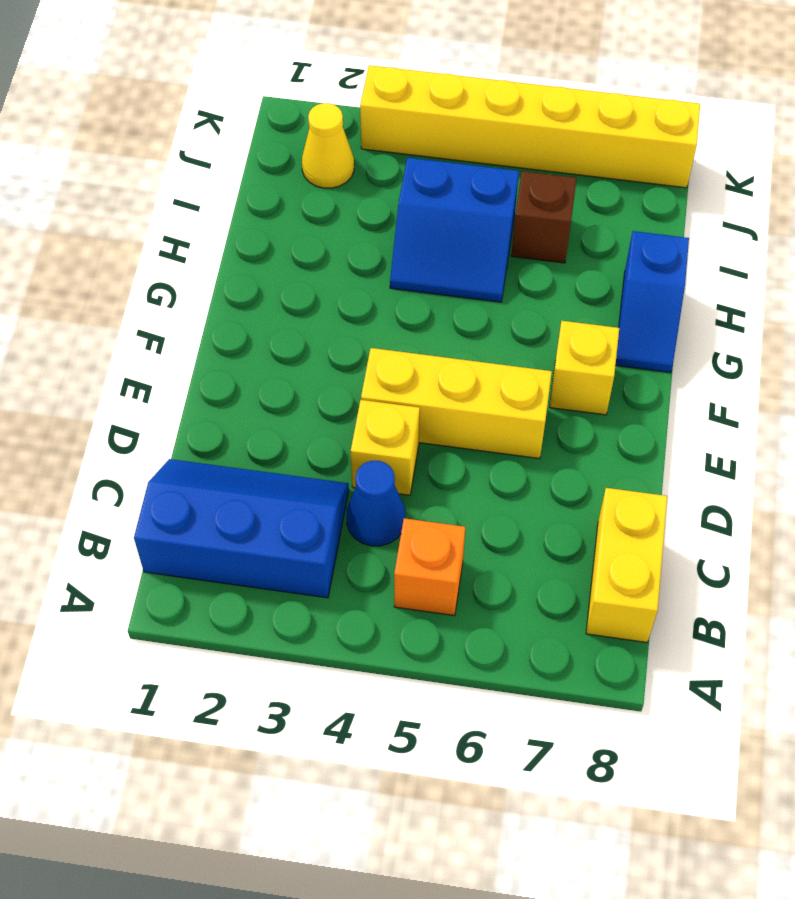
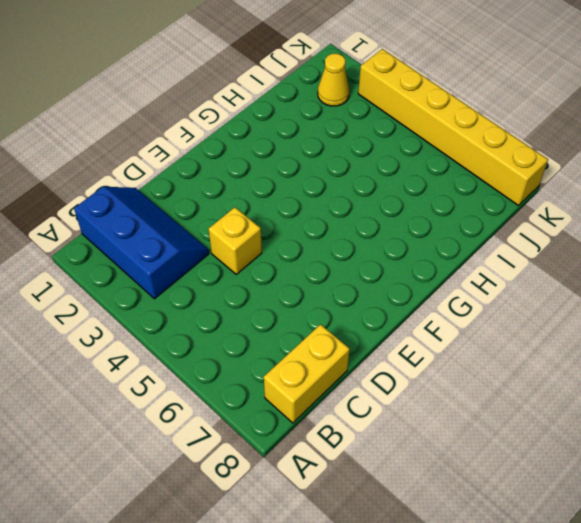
none -> orange 1x1 brick [394,518,465,616]
none -> blue 1x1 cone [346,461,405,546]
none -> yellow 1x3 brick [361,348,552,459]

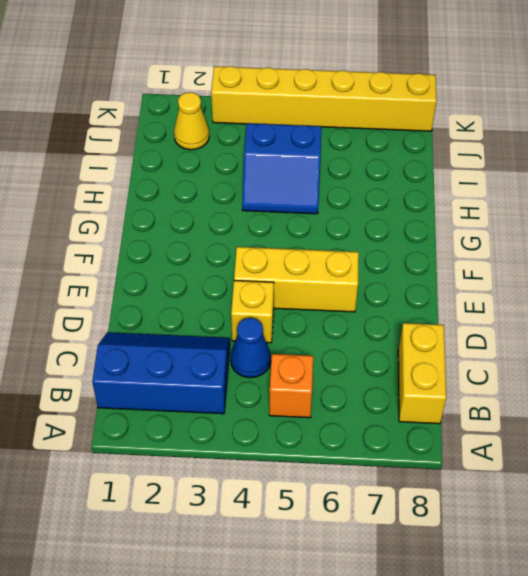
none -> yellow 1x1 brick [550,321,619,415]
none -> blue 1x2 slope [616,231,689,373]
none -> brown 1x1 brick [511,171,577,263]

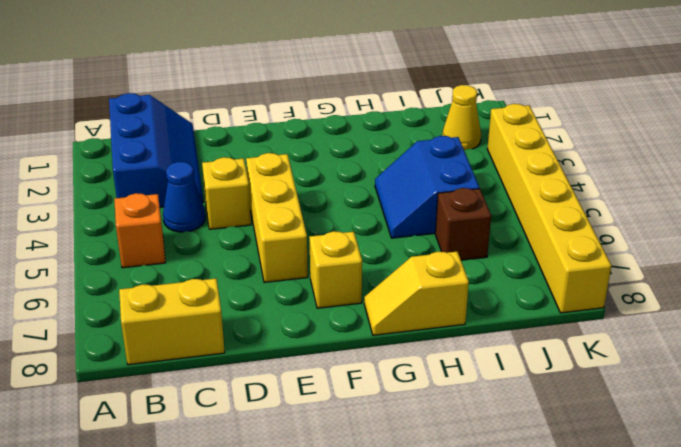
yellow 1x2 slope [364,252,469,335] -> blue 1x2 slope [616,231,689,373]

